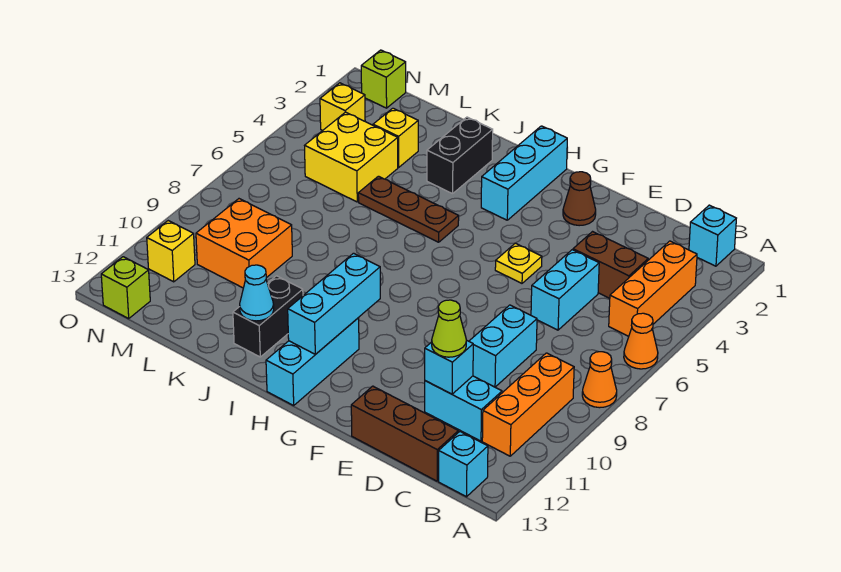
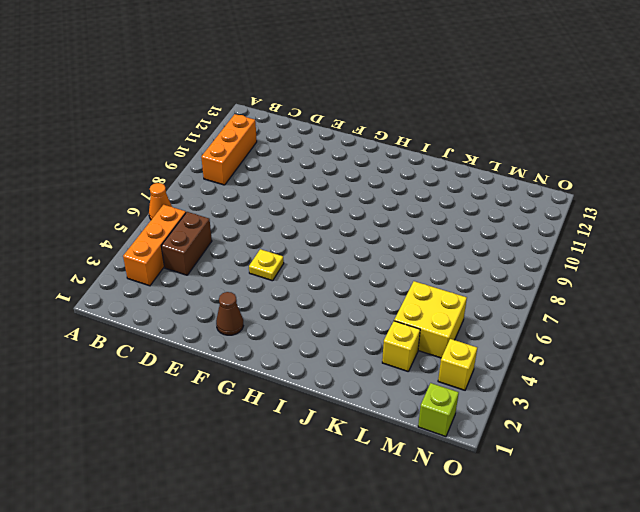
brown 1x2 brick [161,212,212,275] -> brown 1x2 brick turned to [573,232,648,298]
none -> orange 1x1 cone [582,352,617,408]
none -> cyan 1x1 brick [689,205,736,266]
none -> cyan 1x1 brick [439,432,488,497]

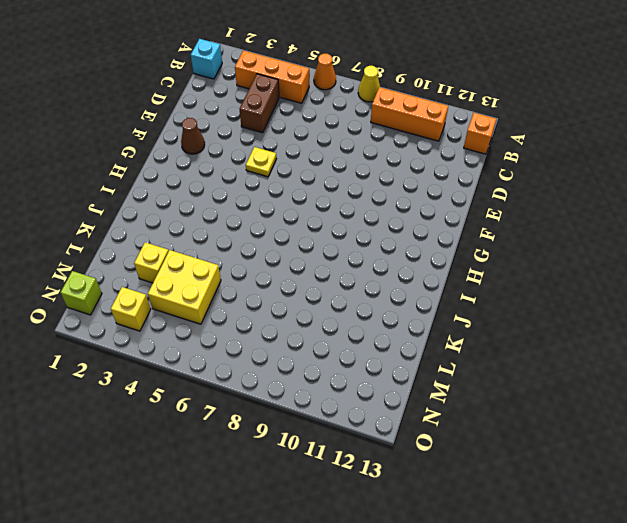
yellow 1x1 cone [358,66,380,102] -> orange 1x1 cone [582,352,617,408]
orange 1x1 brick [464,113,496,154] -> cyan 1x1 brick [439,432,488,497]
none -> cyan 1x2 brick [425,376,502,441]
none -> brown 1x3 brick [351,386,458,481]
none -> cyan 1x2 brick [531,250,599,330]

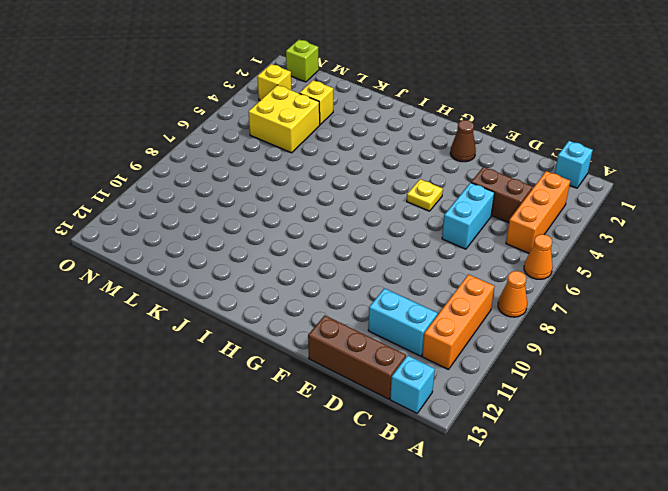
none -> cyan 1x2 brick [469,305,537,387]
none -> cyan 1x3 brick [481,126,567,220]
none -> cyan 1x3 brick [266,318,359,405]

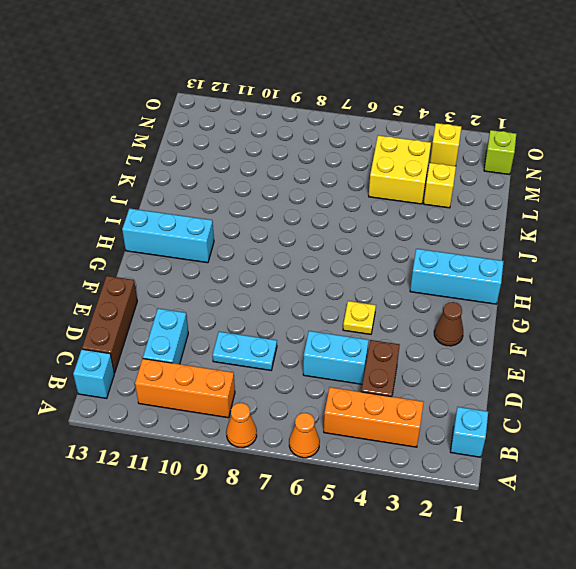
cyan 1x2 plate [212,332,277,370] -> cyan 1x2 brick [469,305,537,387]
none -> brown 1x3 plate [358,176,459,242]
none -> black 1x2 brick [427,117,493,194]
none -> black 1x2 brick [233,276,303,357]

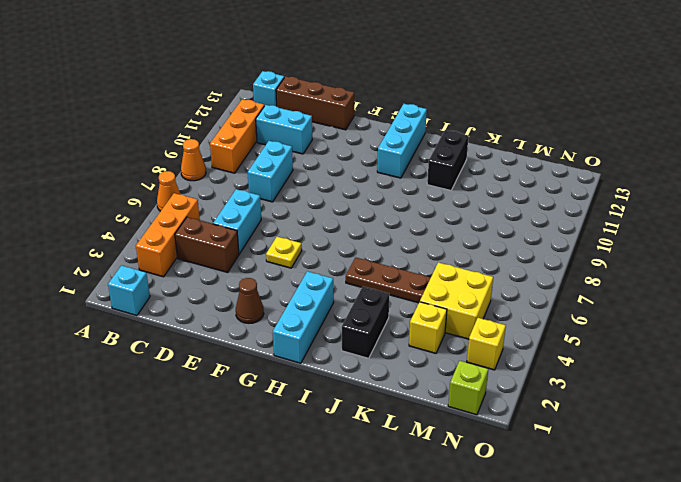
none -> orange 2x2 brick [196,199,292,288]
none -> yellow 1x1 brick [147,221,195,282]
none -> lime 1x1 brick [101,257,150,318]

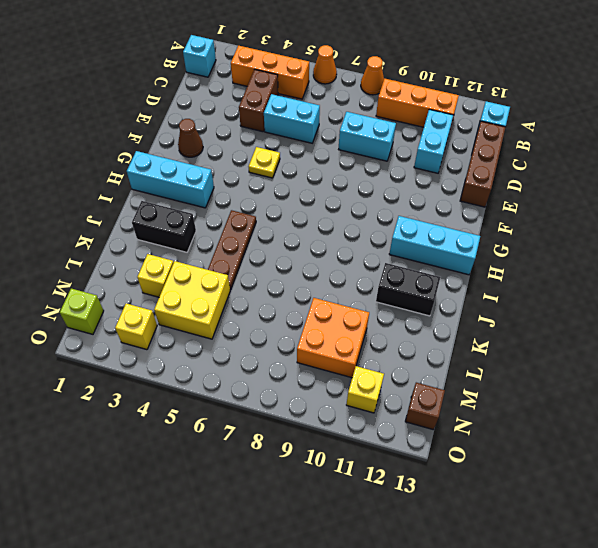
brown 1x1 brick [405,383,445,430] -> lime 1x1 brick [101,257,150,318]
none -> cyan 1x1 brick [425,340,473,394]
none -> cyan 1x3 brick [288,253,380,354]
none -> cyan 1x1 cone [240,265,274,321]

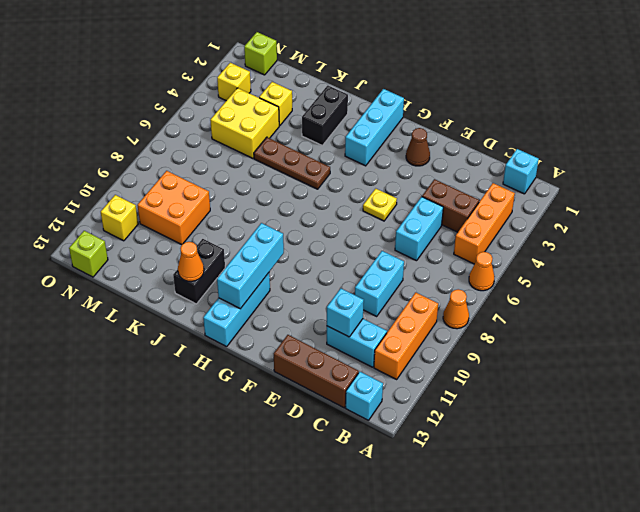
orange 1x1 cone [178,242,204,281] -> cyan 1x1 cone [240,265,274,321]
none -> lime 1x1 cone [432,300,466,357]

